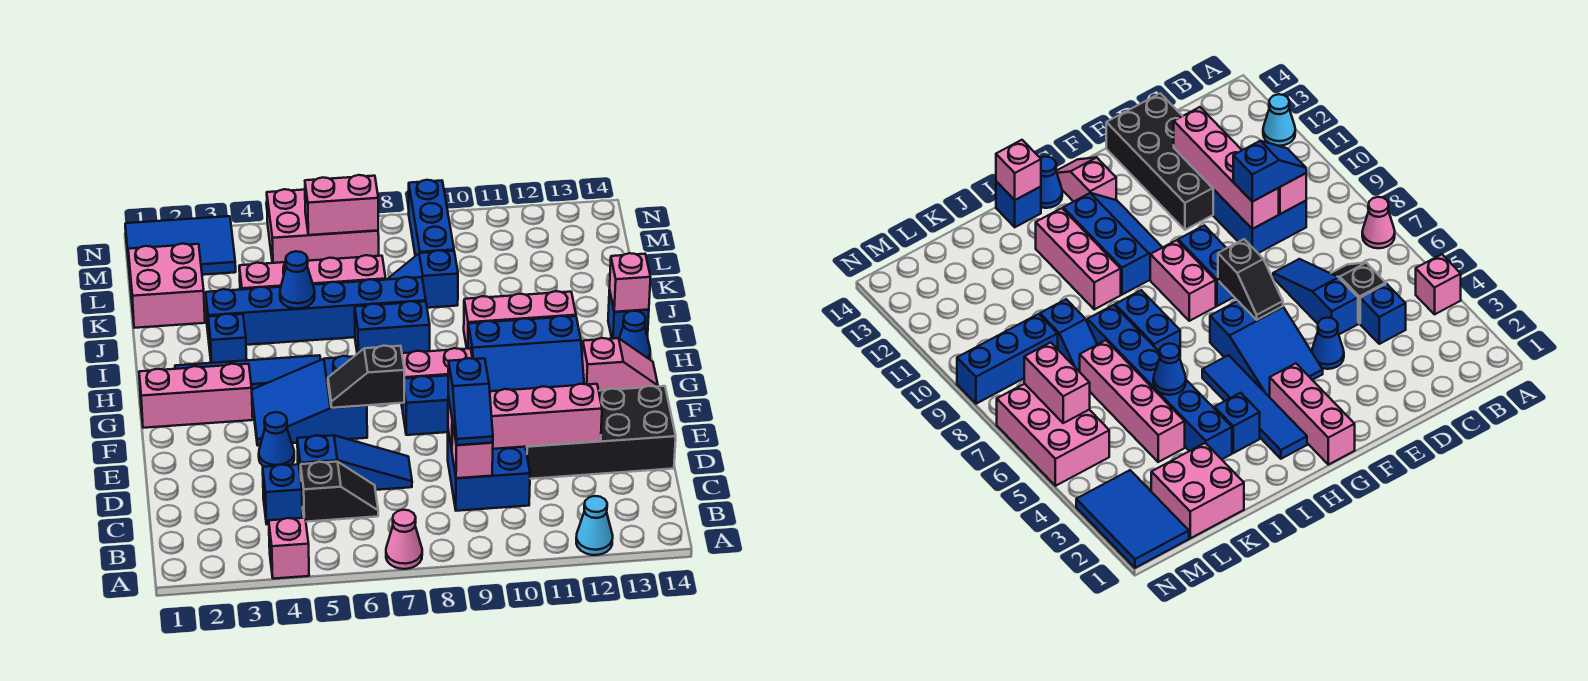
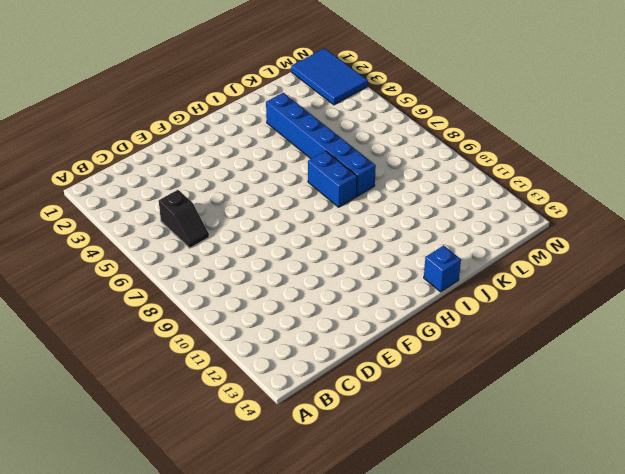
none -> pink 1x1 brick [269,518,309,579]
none -> pink 1x1 cone [386,510,422,569]
none -> cyan 1x1 cone [576,496,613,555]
none -> blue 1x1 brick [263,464,302,524]

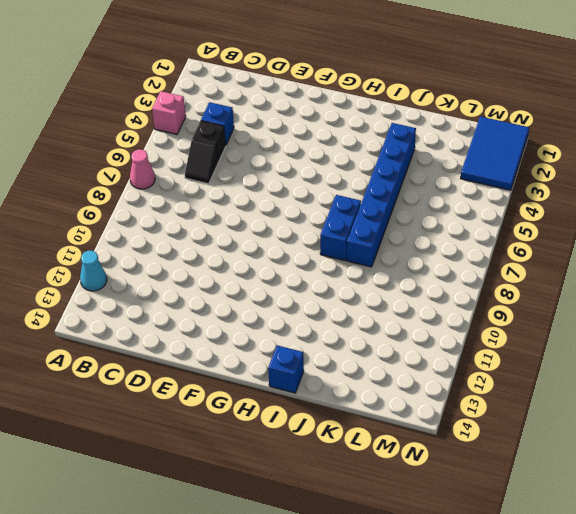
none -> blue 2x2 brick [448,431,530,511]
none -> blue 1x3 slope [297,435,412,490]
none -> black 2x4 brick [526,386,676,479]
none -> blue 1x1 cone [259,412,294,467]

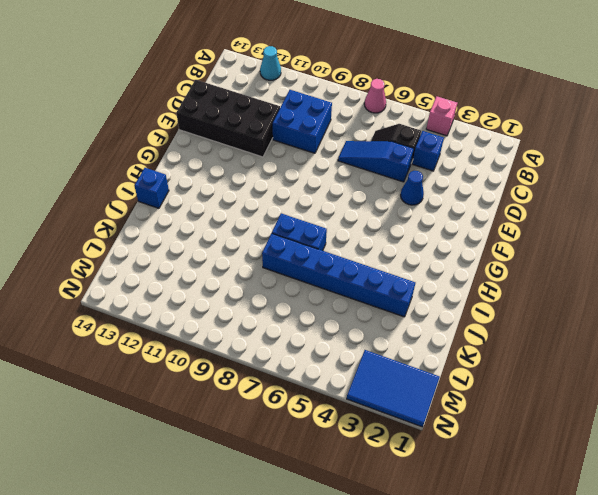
none -> blue 2x3 slope [252,356,367,446]
none -> blue 1x2 brick [403,375,448,435]
none -> pink 1x3 brick [139,364,253,428]
none -> pink 1x2 brick [401,348,472,409]

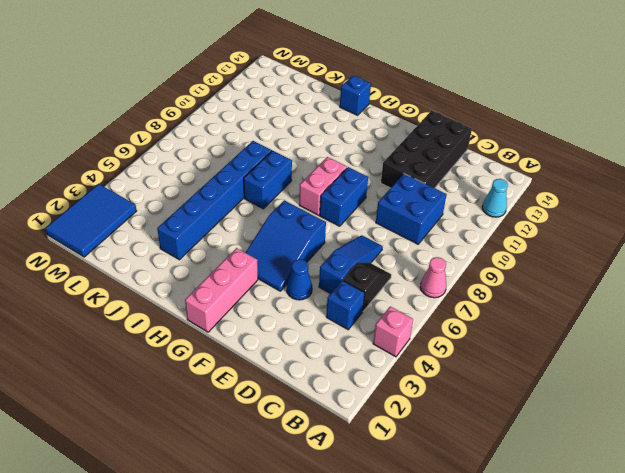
none -> blue 2x3 slope [468,316,584,391]
none -> pink 1x2 slope [582,338,658,391]
none -> blue 1x4 tile [175,355,321,389]
none -> blue 1x1 cone [619,311,650,359]

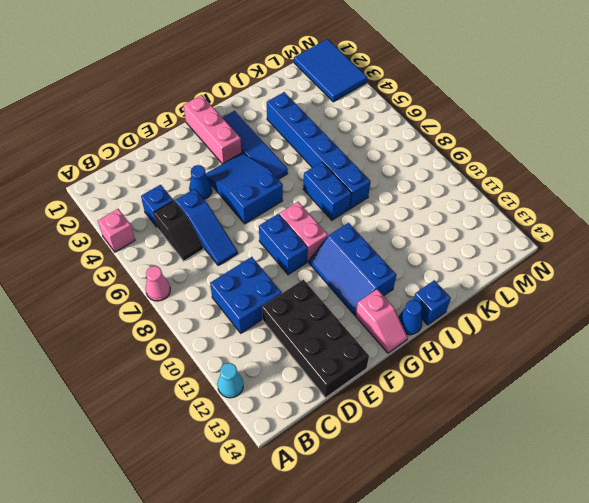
none -> blue 1x1 brick [208,314,247,363]
none -> pink 1x3 brick [464,291,576,349]
none -> pink 2x2 brick [128,244,205,328]
none -> pink 1x4 brick [239,255,386,290]

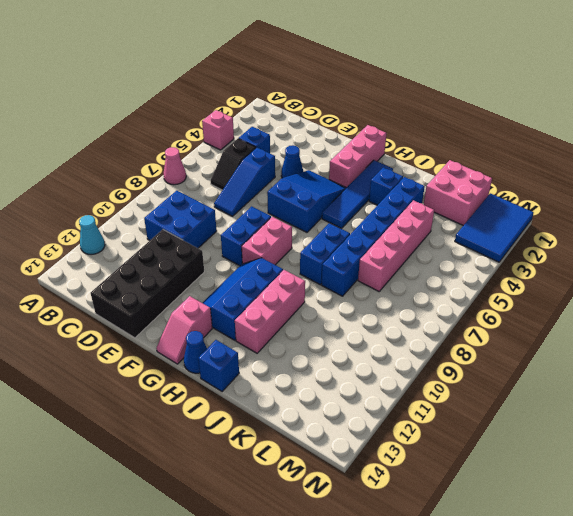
none -> blue 1x2 slope [387,250,458,308]
none -> blue 1x3 brick [409,180,454,256]
none -> pink 2x3 brick [267,189,379,263]
none -> pink 1x1 brick [452,421,493,478]

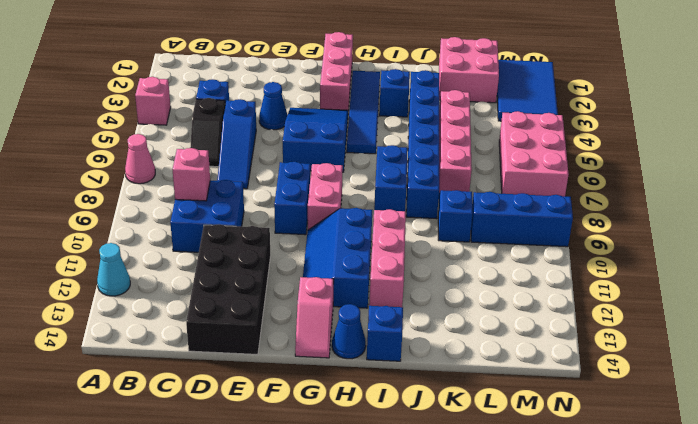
none -> pink 1x4 brick [448,384,602,450]
none -> black 1x2 slope [328,346,404,408]
none -> pink 1x1 brick [610,253,651,312]
none -> blue 1x1 cone [280,251,315,309]

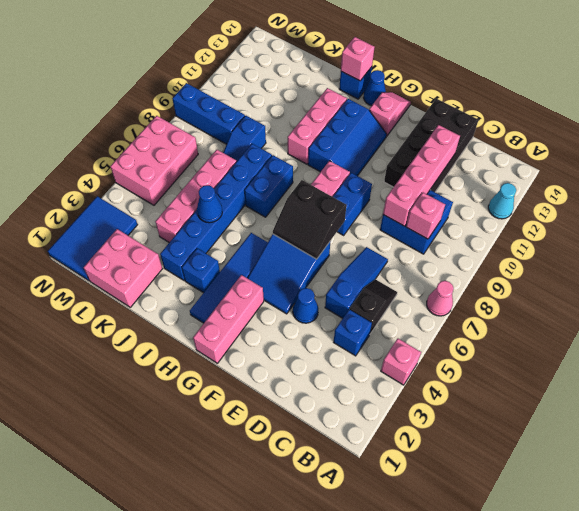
black 2x2 slope [273,180,346,259] -> black 1x2 slope [328,346,404,408]
none -> pink 1x2 brick [305,175,378,235]
none -> blue 1x2 slope [448,358,493,445]

